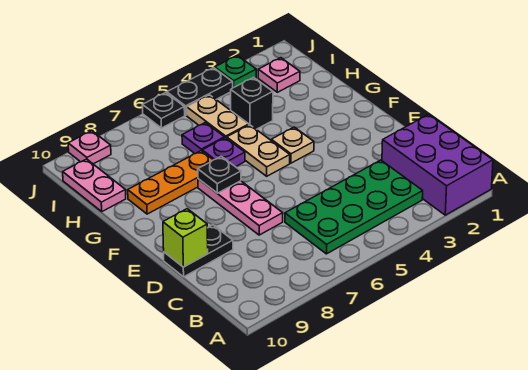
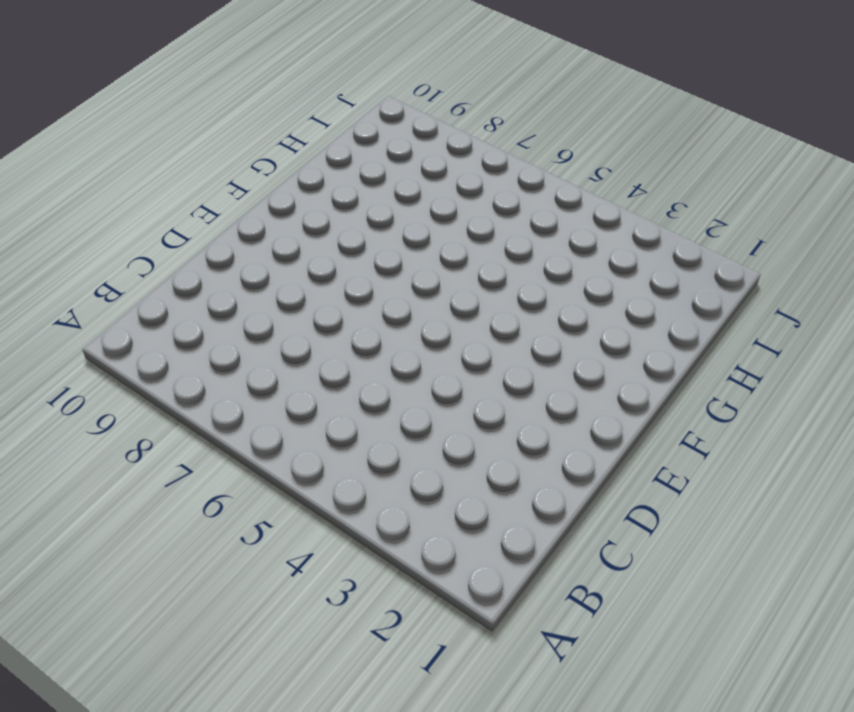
none -> purple 2x3 brick [382,114,493,215]
none -> green 2x4 plate [285,160,423,254]
none -> pink 1x3 plate [198,179,283,235]

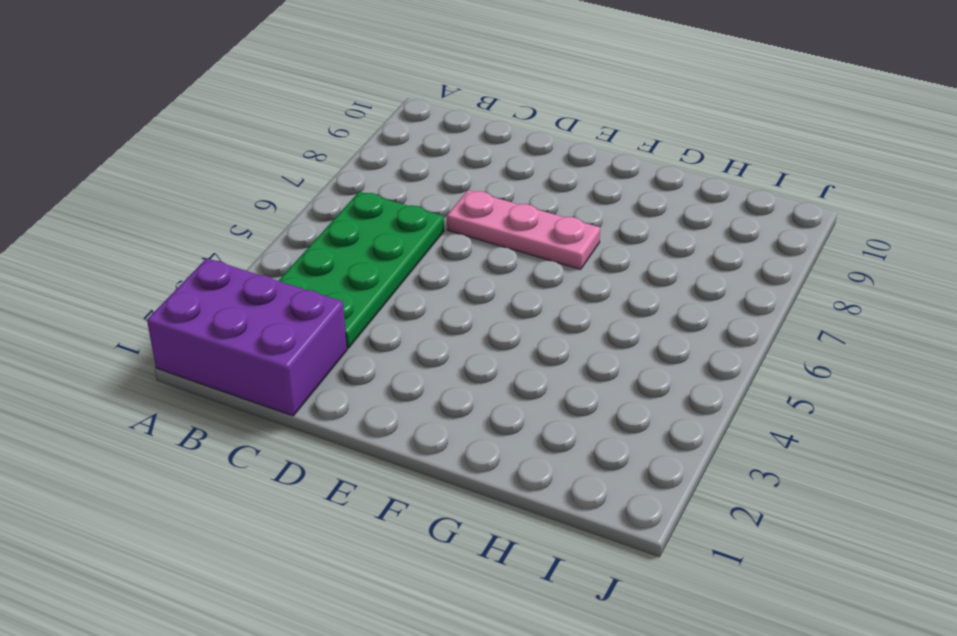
none -> black 1x2 plate [164,225,233,277]
none -> tan 1x1 plate [271,127,314,163]
none -> tan 1x2 plate [227,125,290,176]

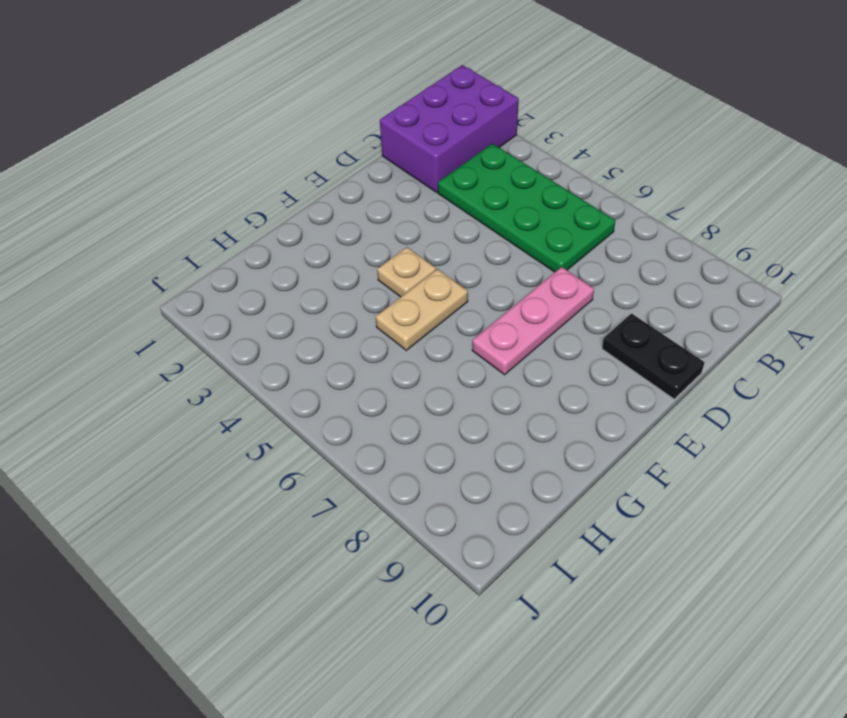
none -> purple 1x1 plate [202,138,245,167]
none -> orange 1x3 plate [128,151,213,214]
none -> black 1x1 brick [231,77,273,129]

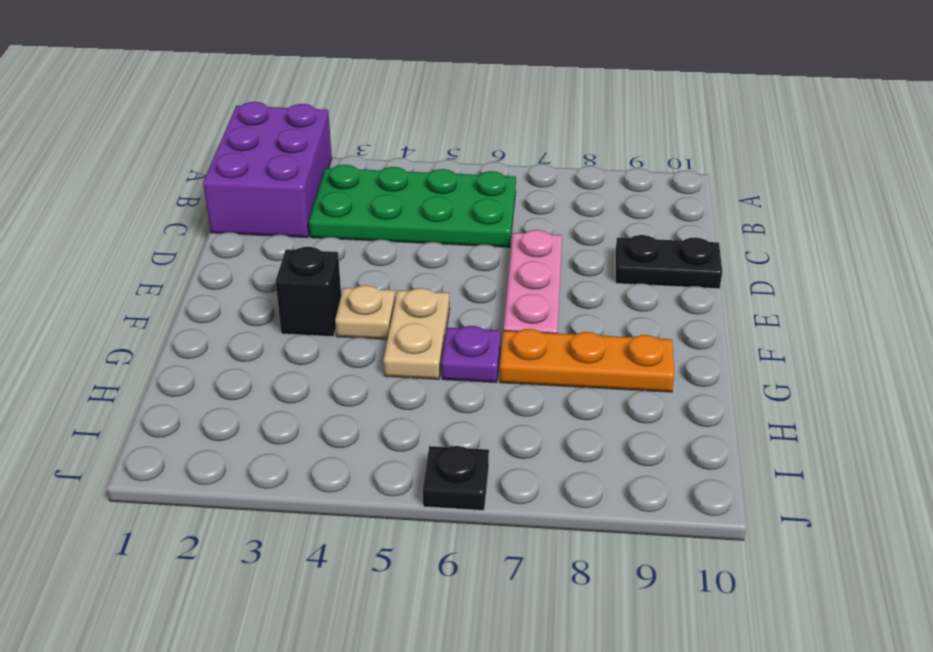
black 1x1 brick [276,247,341,337] -> black 1x1 brick moved to [231,77,273,129]
none -> tan 1x2 plate [187,95,249,138]
none -> purple 1x1 plate [182,122,225,154]
none -> pink 1x2 plate [63,159,126,211]

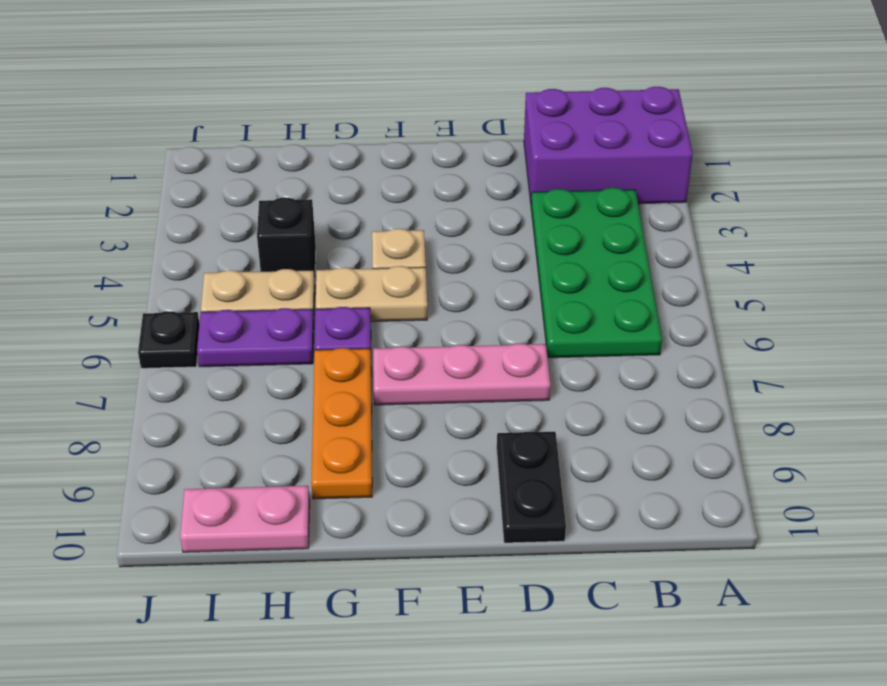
purple 1x2 plate [197,308,314,367] -> purple 1x1 plate [182,122,225,154]
none -> pink 1x1 plate [258,58,300,92]
none -> green 1x1 plate [215,55,256,88]
none -> black 1x2 plate [167,68,233,115]

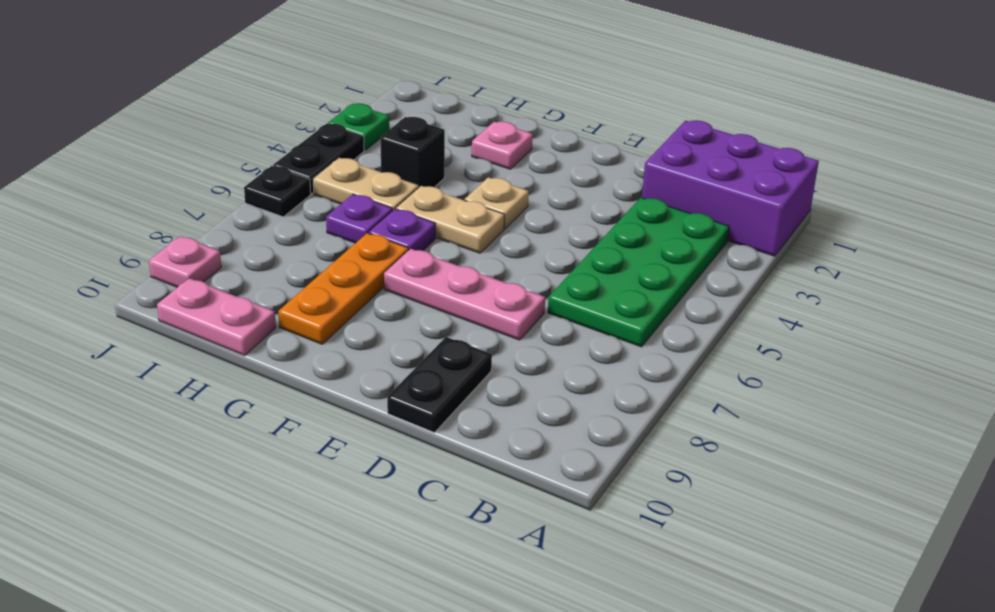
pink 1x1 plate [472,122,533,169] -> pink 1x1 plate moved to [258,58,300,92]
none -> lime 1x1 brick [163,209,208,267]
none -> black 1x1 plate [198,156,241,193]

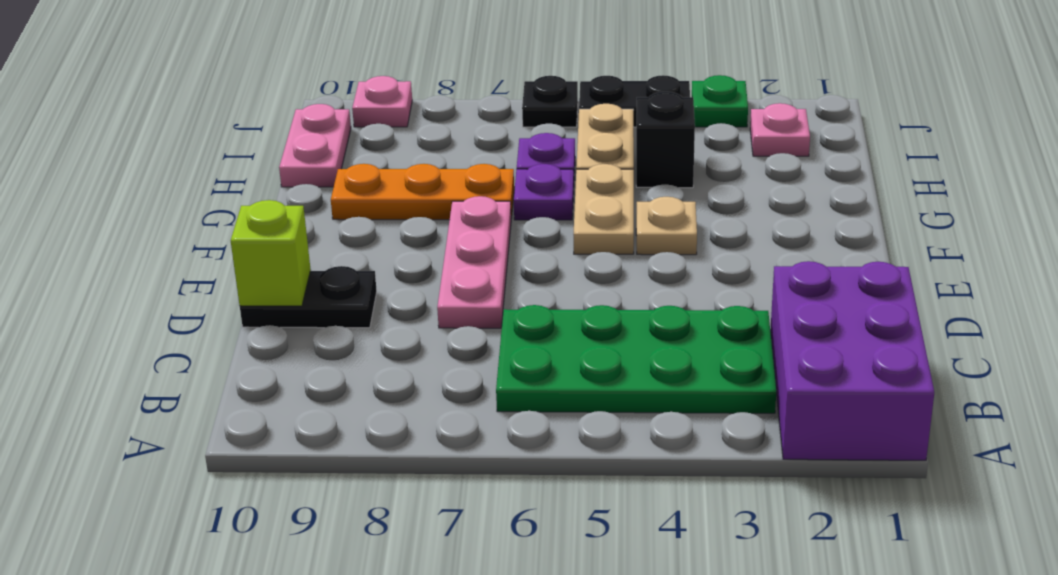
none -> black 1x1 plate [198,156,241,193]

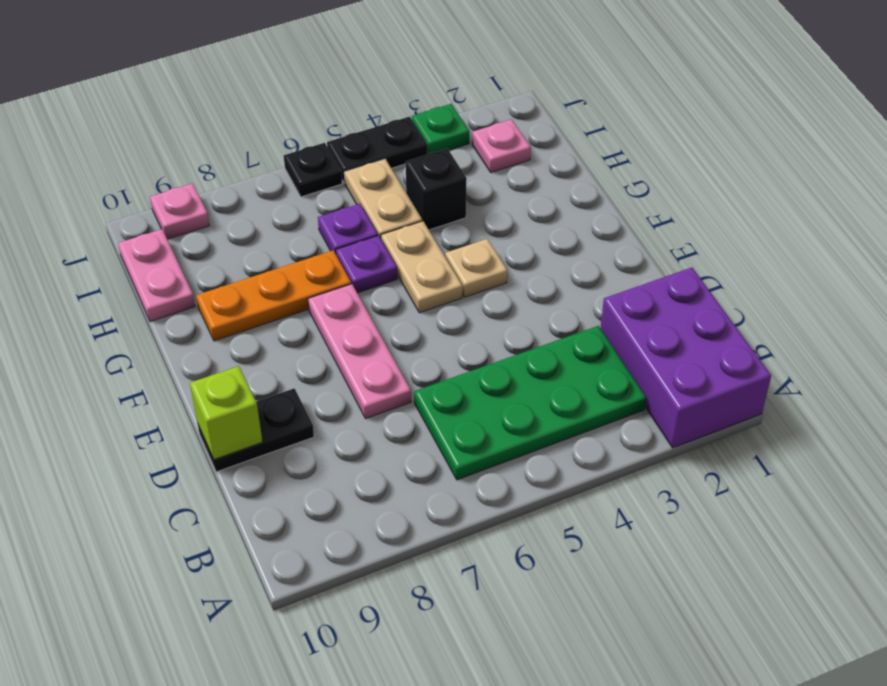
none -> black 1x1 plate [198,156,241,193]

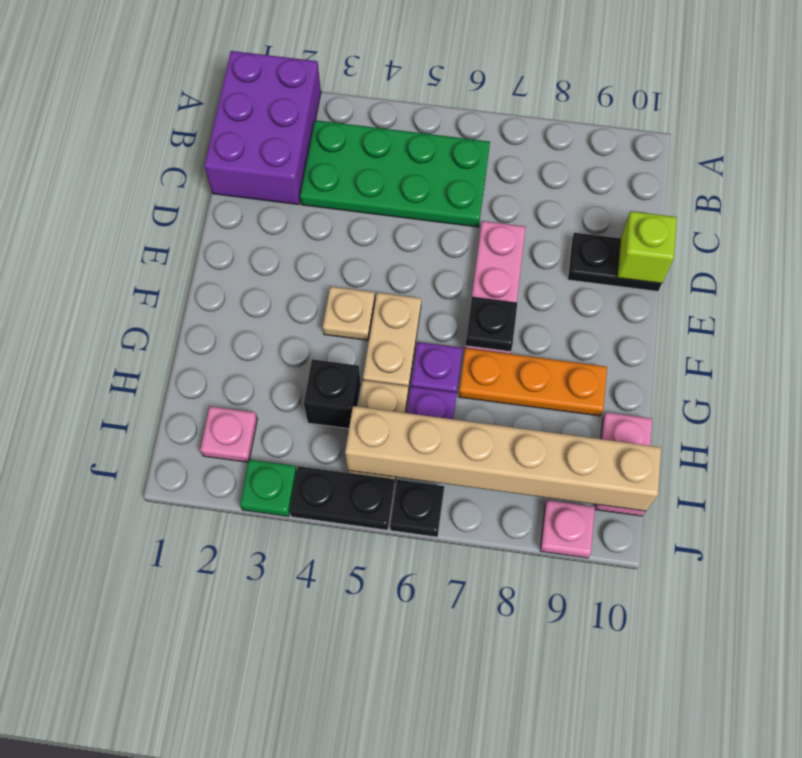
tan 1x6 brick [345,406,661,511] -> none

